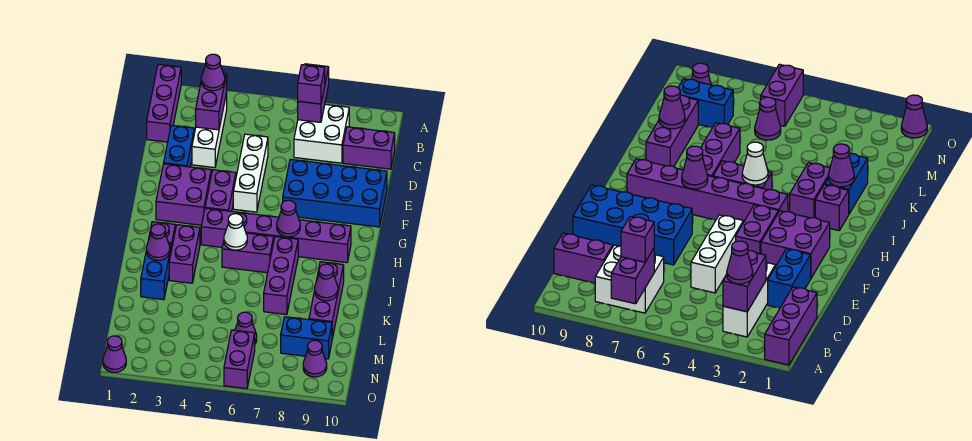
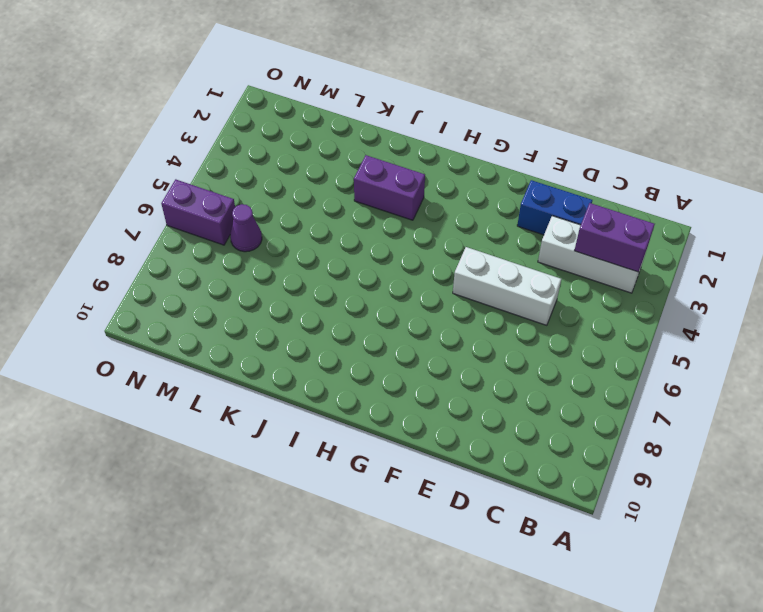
none -> purple 1x3 brick [147,64,181,142]
none -> white 2x2 brick [294,104,349,163]
none -> purple 1x2 brick [343,127,395,169]

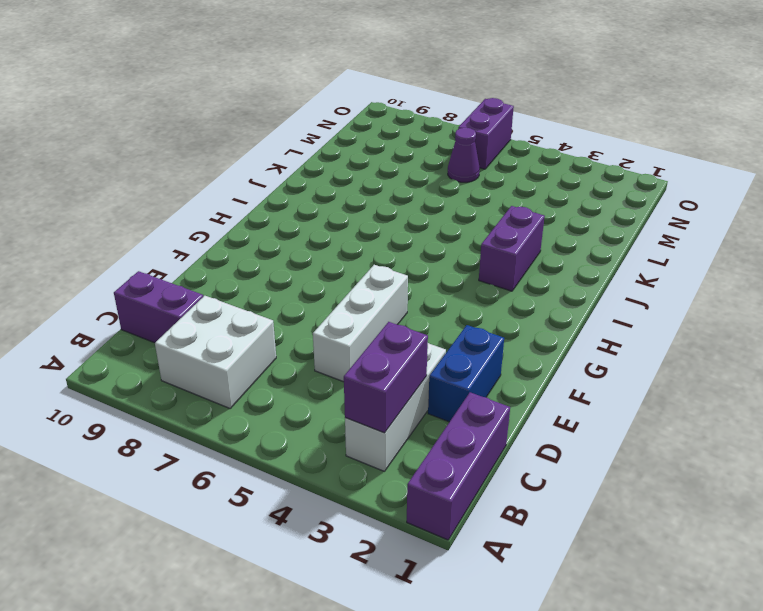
none -> blue 2x4 brick [283,159,387,227]
none -> purple 2x2 brick [156,164,211,225]
none -> purple 1x2 brick [205,170,236,212]

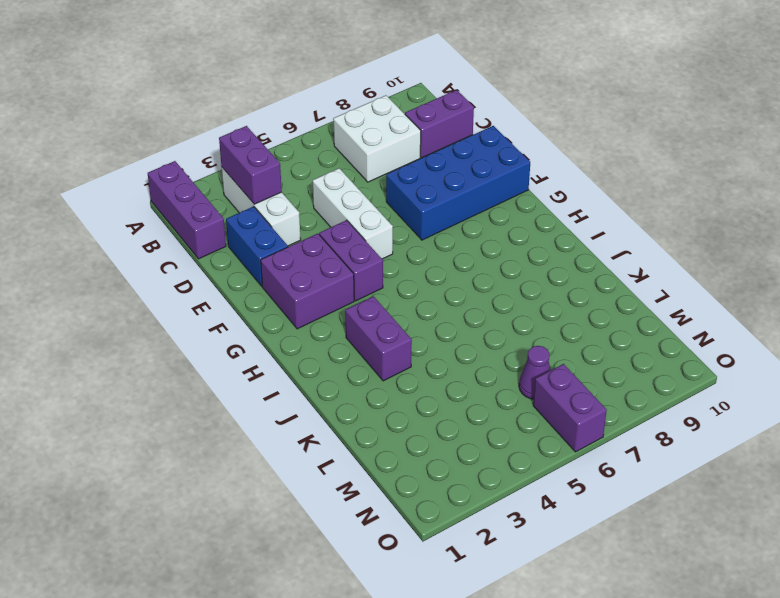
none -> purple 1x6 brick [201,208,351,263]
none -> purple 1x1 brick [149,222,175,245]
none -> purple 1x2 brick [222,233,274,273]

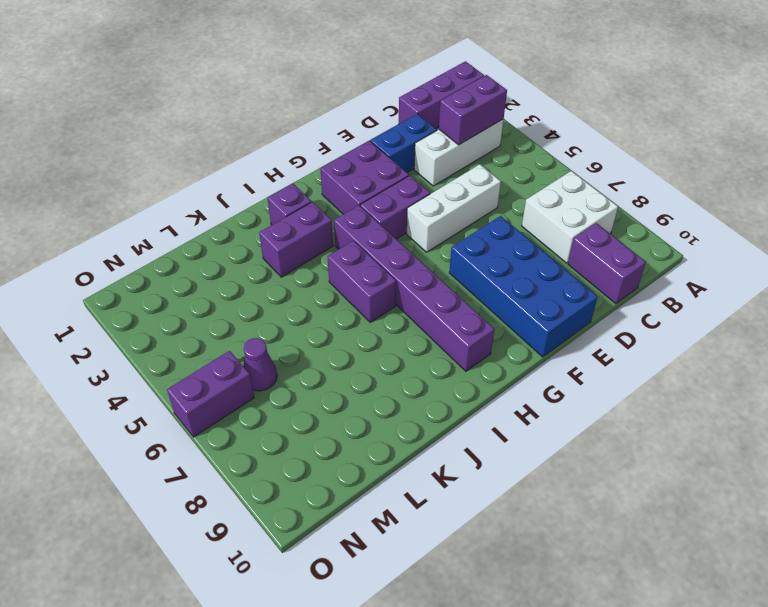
none -> purple 1x3 brick [264,237,298,314]
none -> blue 1x2 brick [141,243,172,300]
none -> purple 1x3 brick [309,262,344,339]

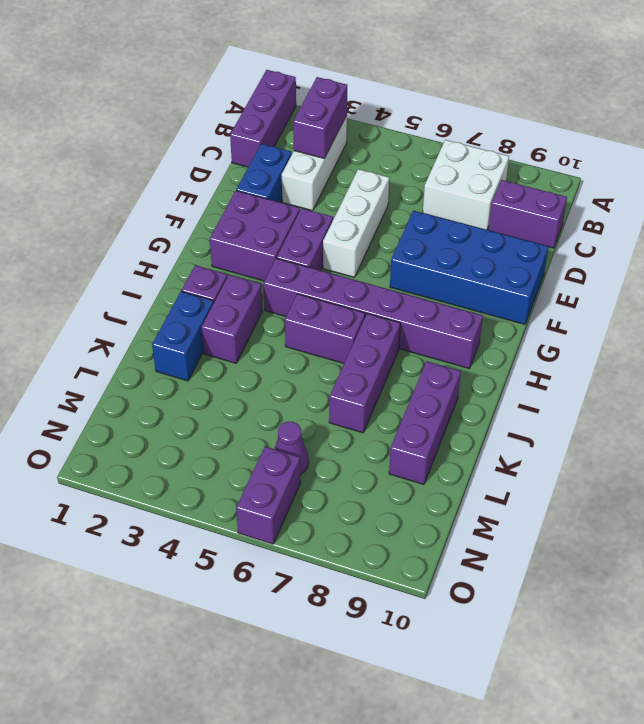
none -> blue 1x2 brick [281,317,332,359]
none -> purple 1x1 cone [303,340,327,377]
none -> purple 1x1 cone [103,336,126,372]

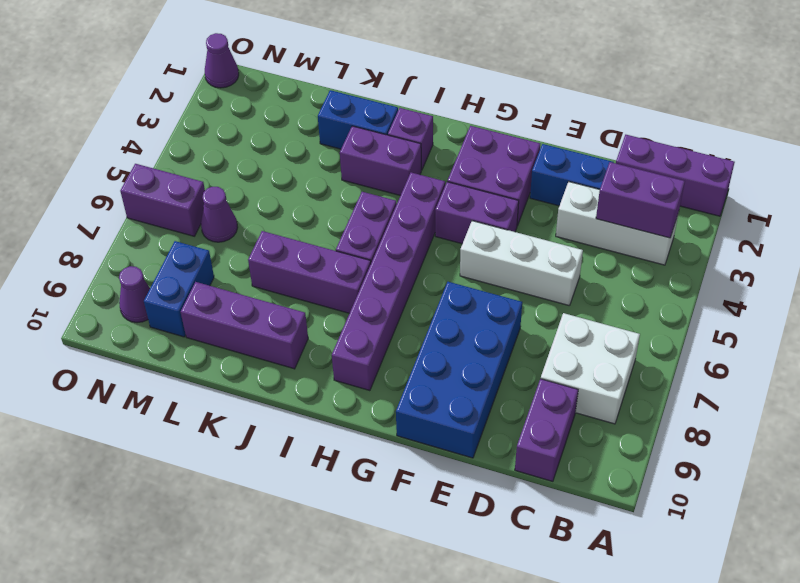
none -> purple 1x2 brick [298,64,329,122]
none -> purple 1x1 cone [277,200,300,237]
none -> white 1x1 cone [224,214,247,250]

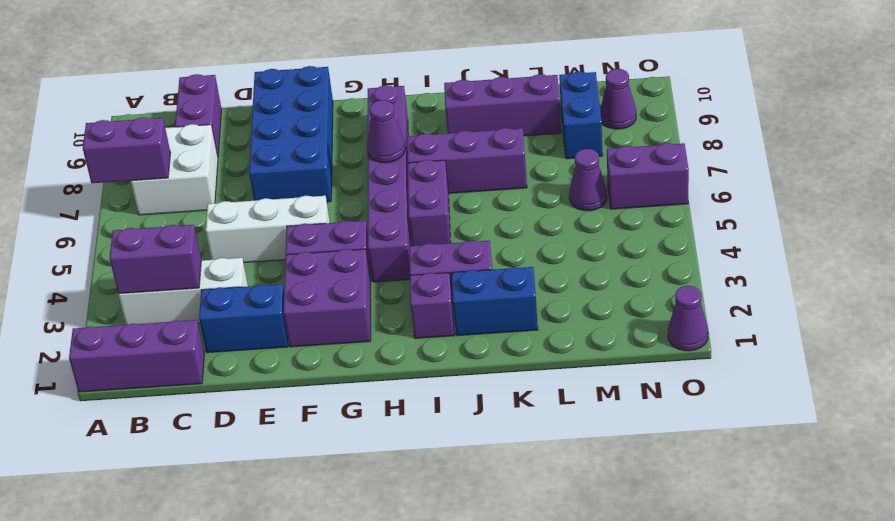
none -> white 1x1 cone [224,214,247,250]
none -> purple 1x1 cone [146,224,170,260]
none -> purple 1x1 cone [315,264,338,301]

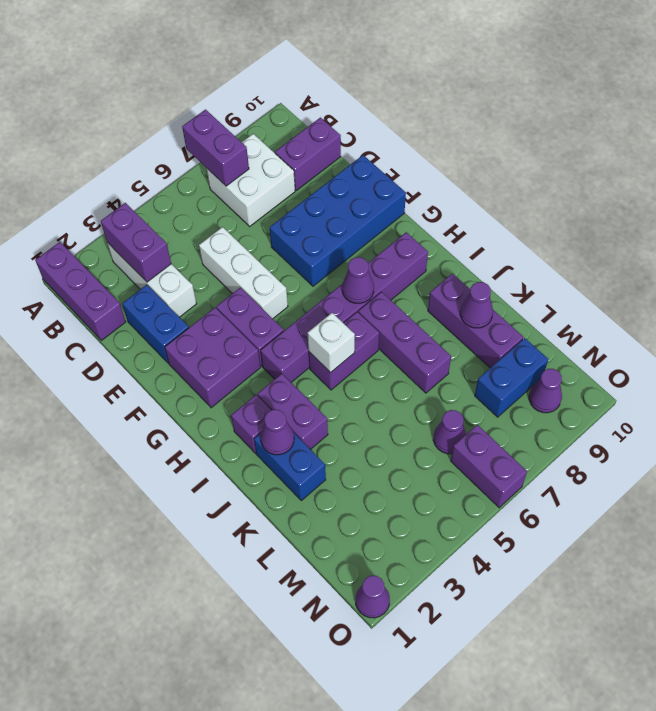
white 1x1 brick [308,313,355,373] -> white 1x1 cone [224,214,247,250]
none -> purple 1x1 cone [201,54,225,91]
none -> purple 1x1 brick [298,65,325,104]

